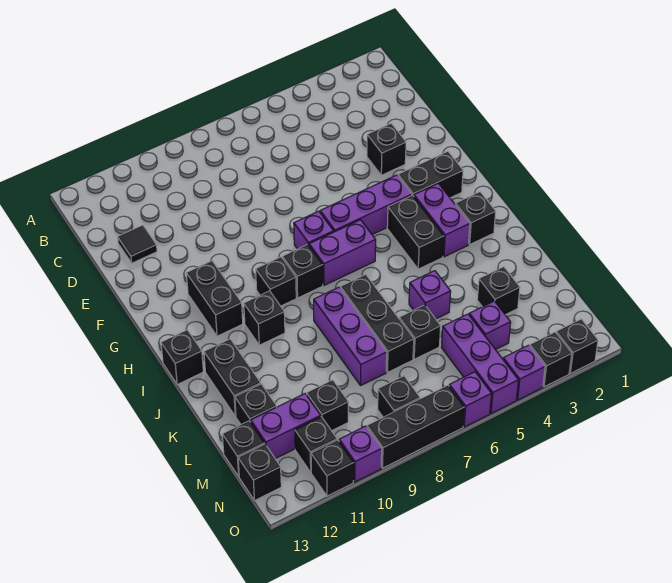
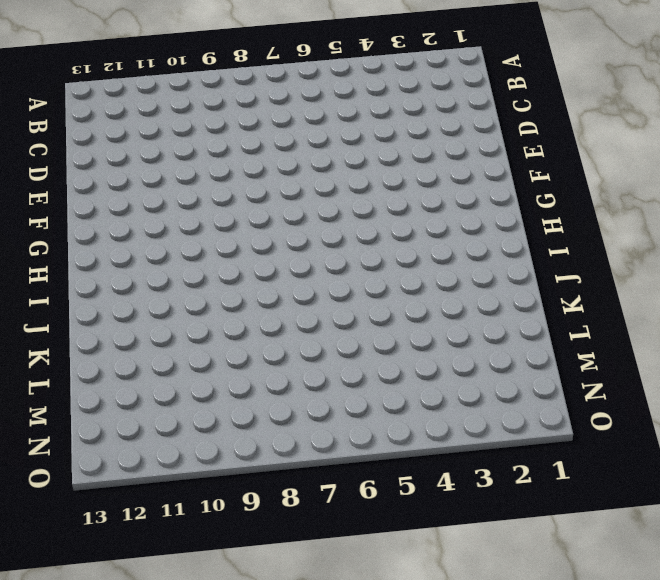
none -> black 1x1 tile [118,225,157,263]
none -> black 1x1 brick [367,124,406,175]
none -> black 1x2 brick [398,151,463,198]
none -> purple 1x3 brick [320,175,412,235]

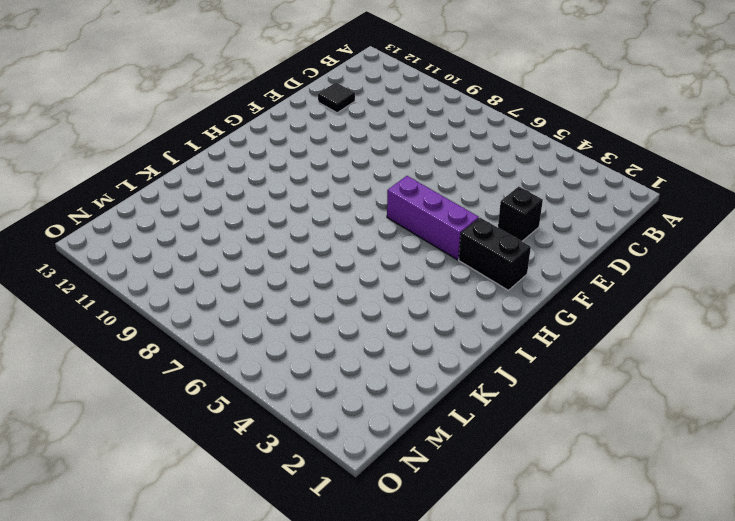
none -> purple 1x1 brick [294,211,334,249]
none -> black 1x2 brick [186,261,243,336]
none -> purple 1x2 brick [414,183,470,257]
none -> black 1x2 brick [387,195,444,269]

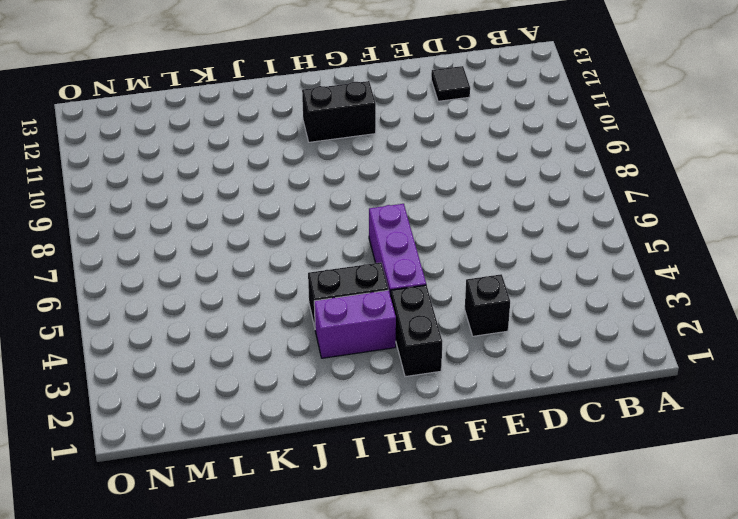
none -> purple 1x1 brick [294,211,334,249]
none -> purple 1x2 brick [309,220,376,285]
none -> black 1x1 brick [283,244,323,298]
none -> black 1x1 brick [256,257,296,306]

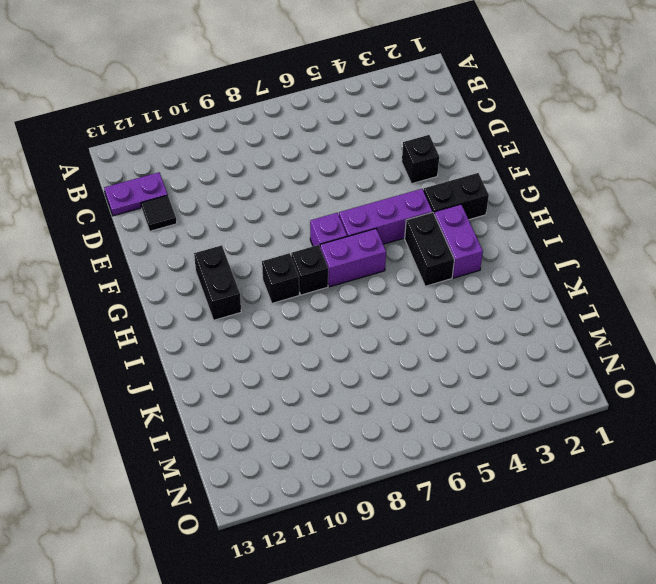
purple 1x2 plate [104,172,168,216] -> none
none -> black 1x1 brick [456,192,496,244]
none -> black 1x1 brick [244,291,285,345]
none -> black 1x1 brick [161,330,203,385]
none -> black 1x3 brick [340,274,414,372]

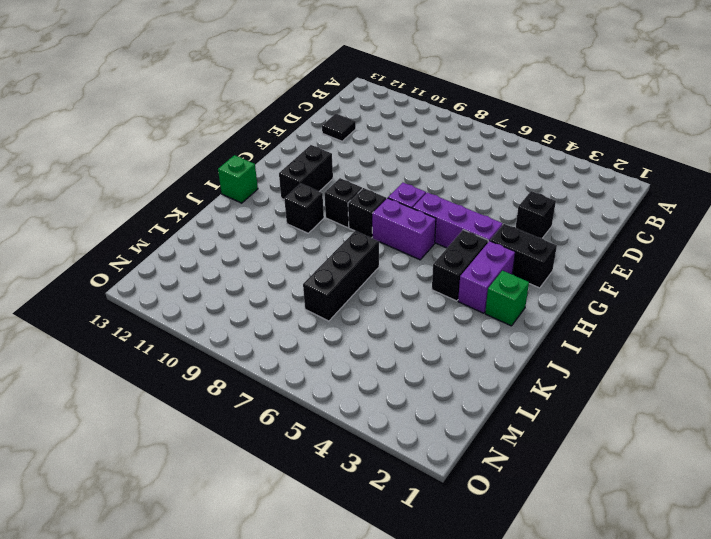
green 1x1 brick [485,271,529,326] -> black 1x1 brick [456,192,496,244]
green 1x1 brick [218,155,258,203] -> black 1x1 brick [161,330,203,385]
none -> purple 1x3 brick [314,287,387,385]
none -> black 1x2 brick [204,339,261,416]
none -> purple 1x1 brick [409,271,451,319]
none -> black 1x1 brick [477,267,520,315]

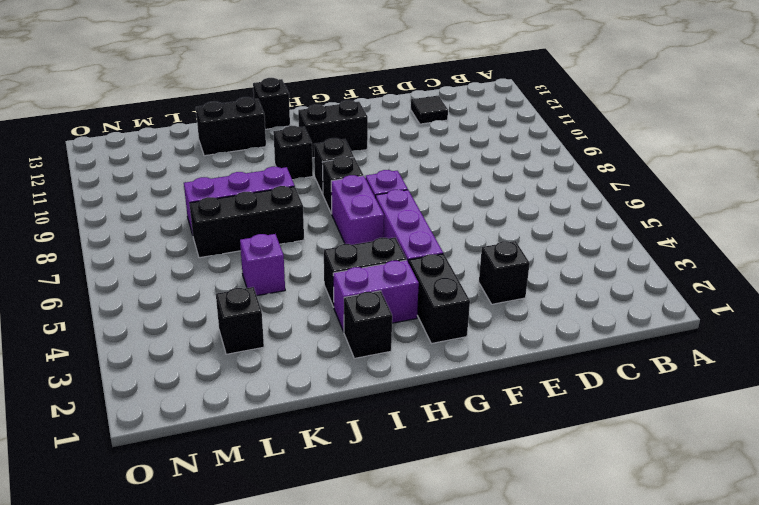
none -> black 1x1 brick [399,305,441,359]
none -> black 1x1 brick [235,384,277,424]
none -> purple 1x1 brick [469,301,511,350]
none -> purple 1x3 brick [441,314,518,413]

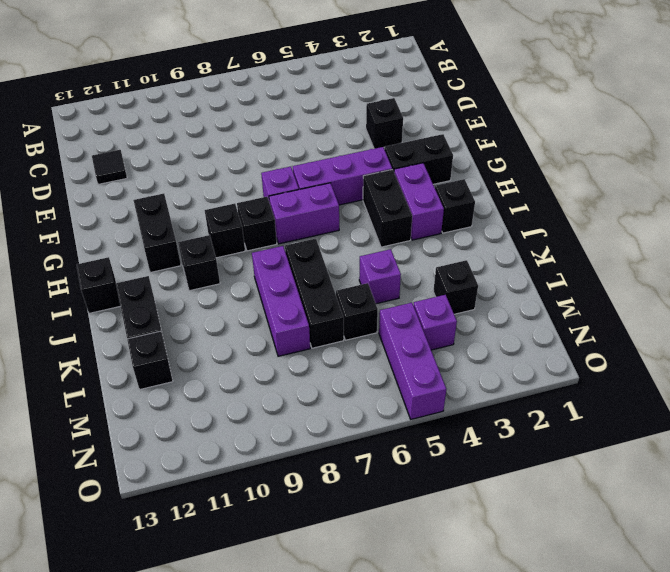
none -> black 1x1 brick [307,380,348,431]
none -> purple 1x2 brick [251,394,321,459]
none -> black 1x1 brick [222,421,265,476]
none -> black 1x1 brick [378,376,420,417]

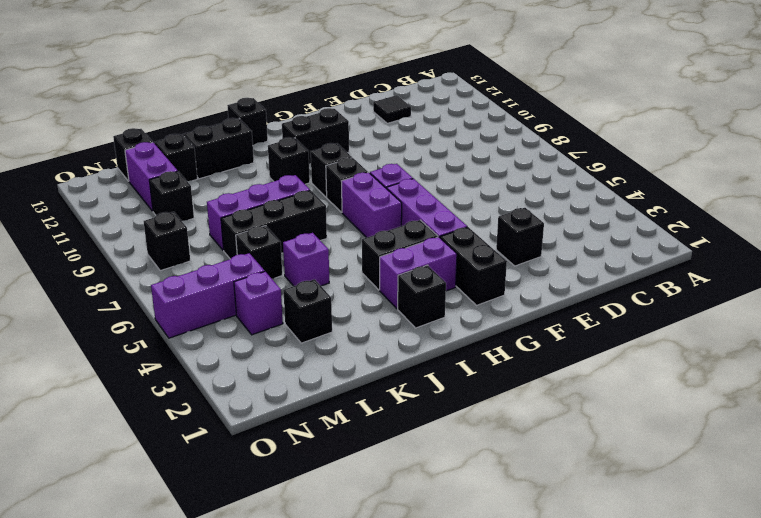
none -> black 1x1 brick [295,417,337,472]
none -> black 1x1 brick [238,444,281,501]
none -> black 1x1 brick [556,319,598,374]
none -> black 1x1 brick [530,332,572,387]

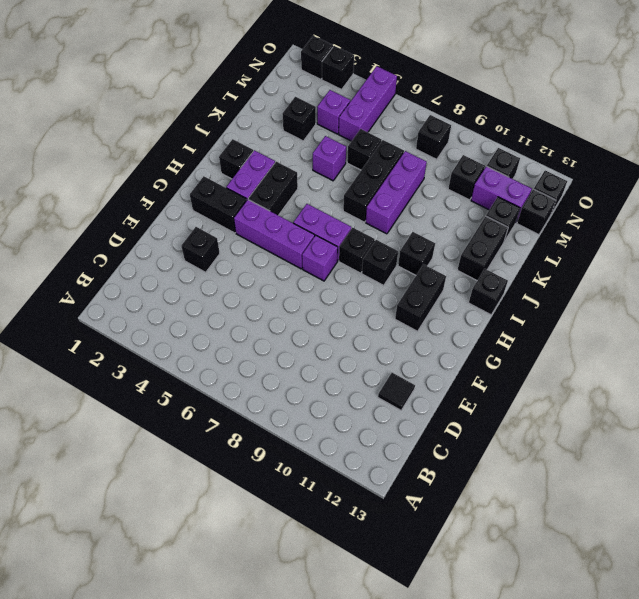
none -> purple 1x1 brick [503,345,545,400]
none -> purple 1x1 brick [449,372,491,427]
none -> black 1x3 brick [367,385,464,468]
none -> purple 1x1 brick [339,426,382,482]

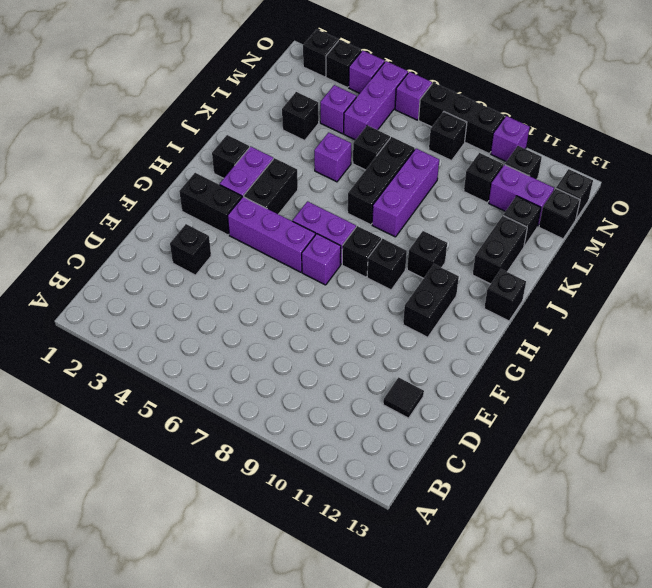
none -> black 1x1 brick [311,440,354,496]

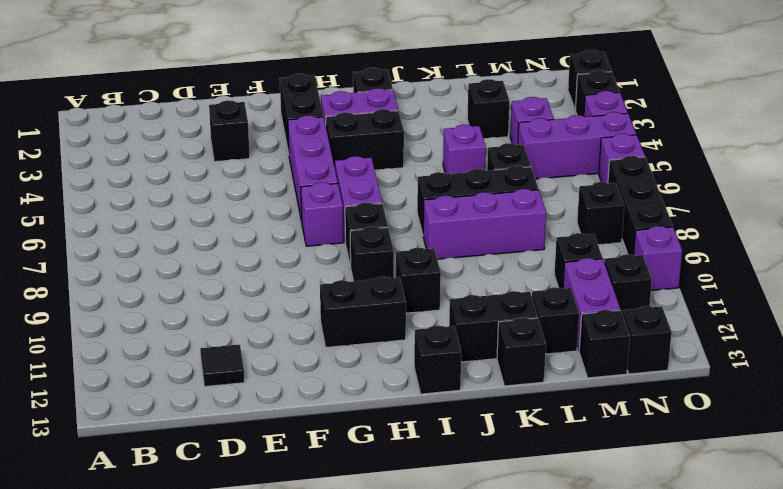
black 1x1 brick [497,318,546,386] -> black 1x1 brick moved to [311,440,354,496]

